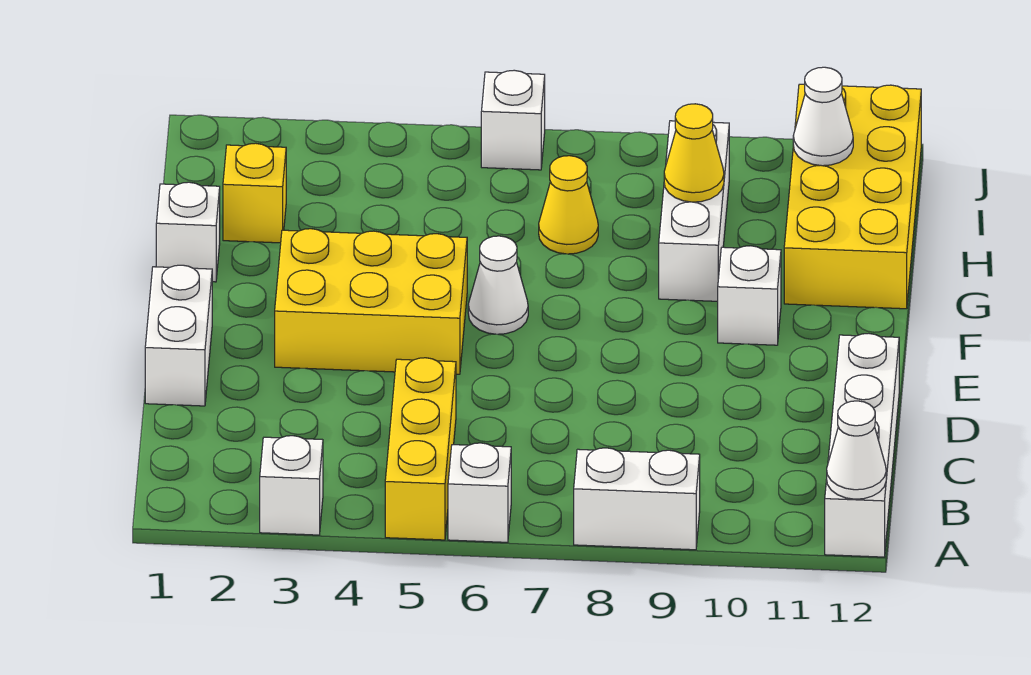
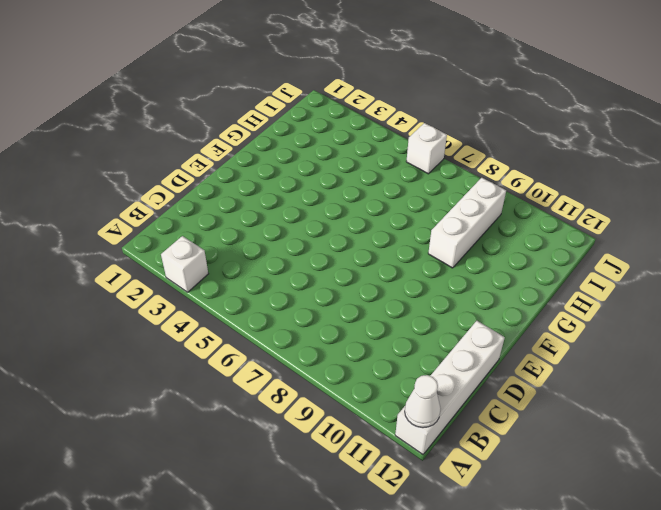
none -> yellow 1x3 brick [385,358,456,540]
none -> white 1x1 brick [448,443,511,542]
none -> white 1x2 brick [574,448,700,550]

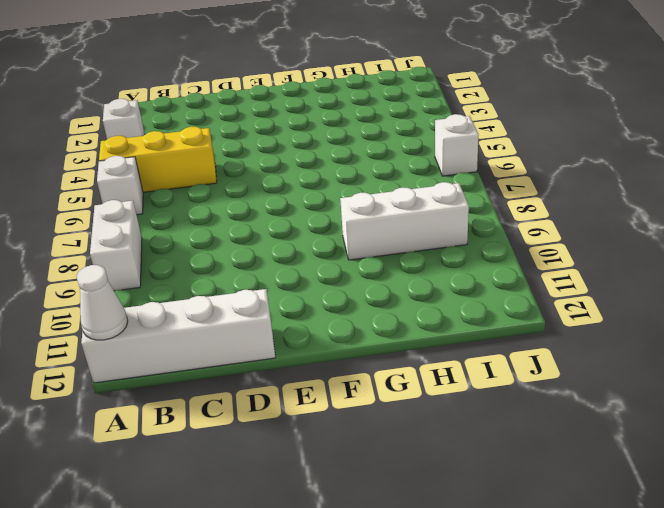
none -> white 1x2 brick [145,265,212,406]
none -> yellow 2x3 brick [275,229,467,374]
none -> white 1x1 cone [468,236,528,334]

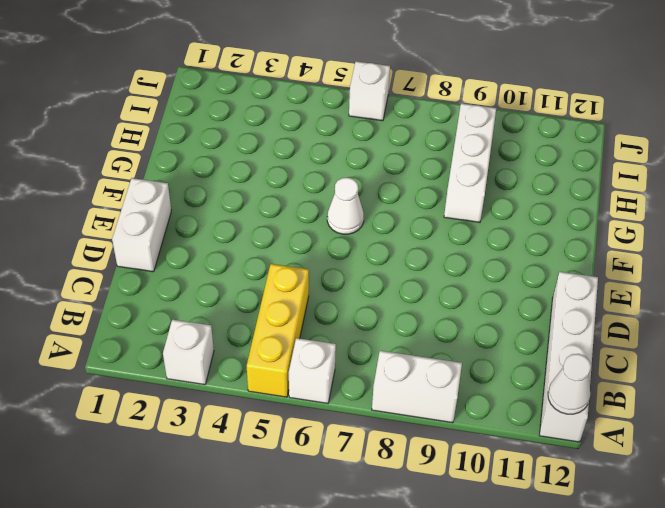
none -> yellow 2x3 brick [275,229,467,374]
none -> white 1x1 brick [718,246,781,345]
none -> white 1x1 brick [156,182,220,282]

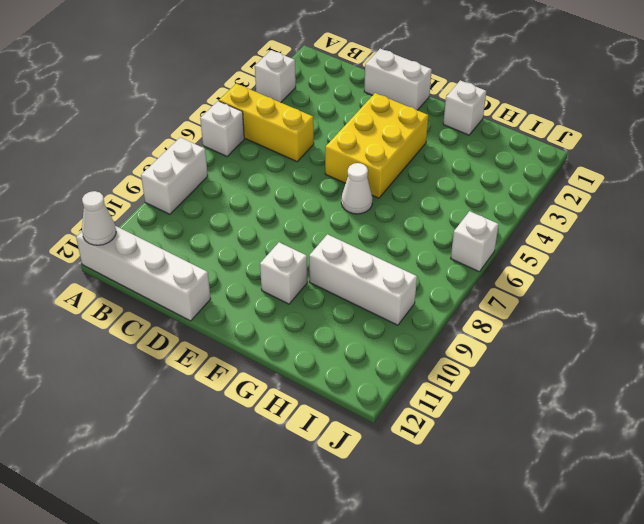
none -> yellow 2x4 brick [784,84,921,309]
none -> yellow 1x1 brick [223,143,286,243]
none -> yellow 1x1 cone [539,156,598,254]

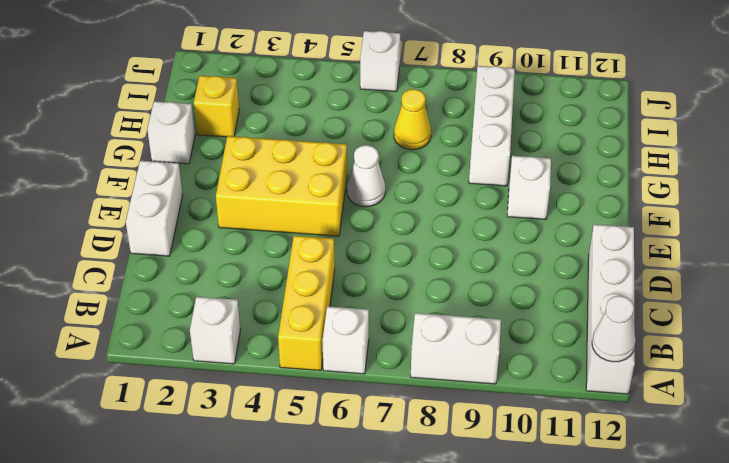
none -> yellow 2x4 brick [784,84,921,309]
none -> yellow 1x1 cone [664,104,724,202]
none -> white 1x1 cone [793,67,853,166]

